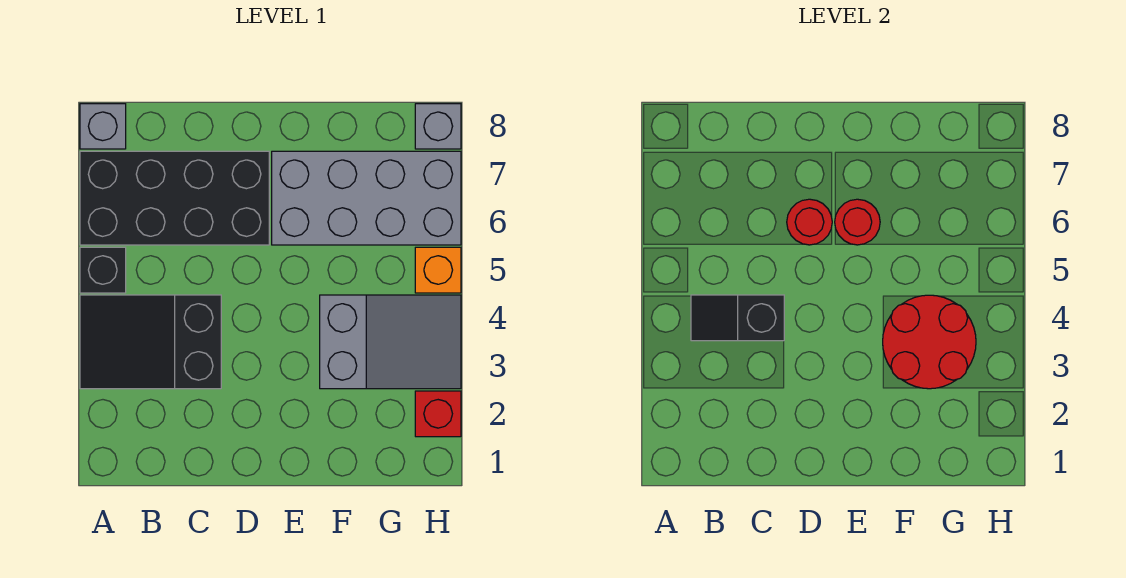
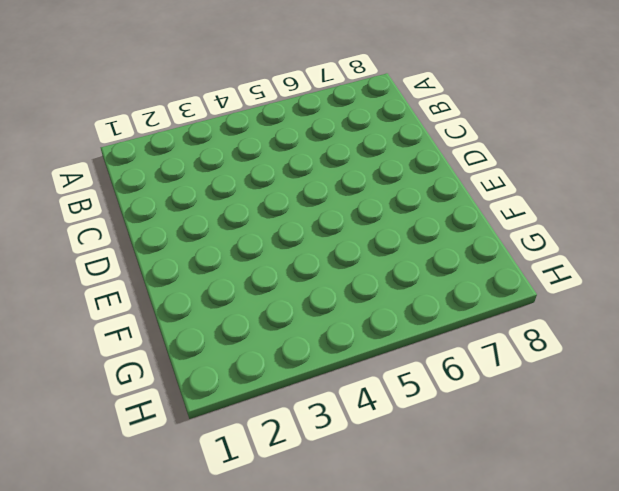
none -> black 2x3 slope [80,295,221,389]
none -> black 1x1 brick [80,247,126,293]
none -> black 2x4 brick [80,151,269,245]

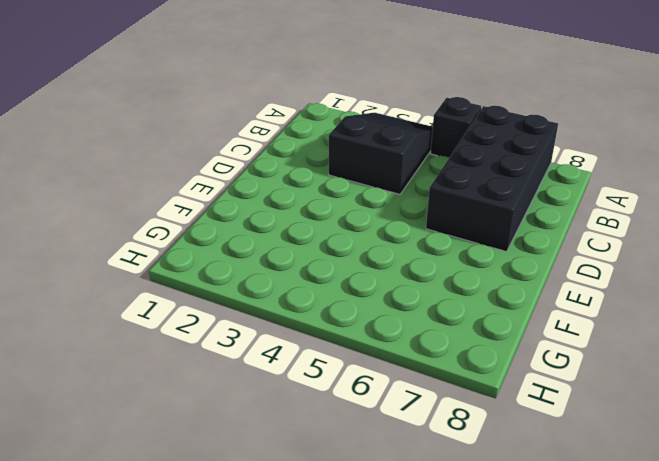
none -> grey 1x1 brick [80,104,126,149]
none -> grey 2x4 brick [272,151,461,245]
none -> grey 2x3 slope [320,295,461,389]

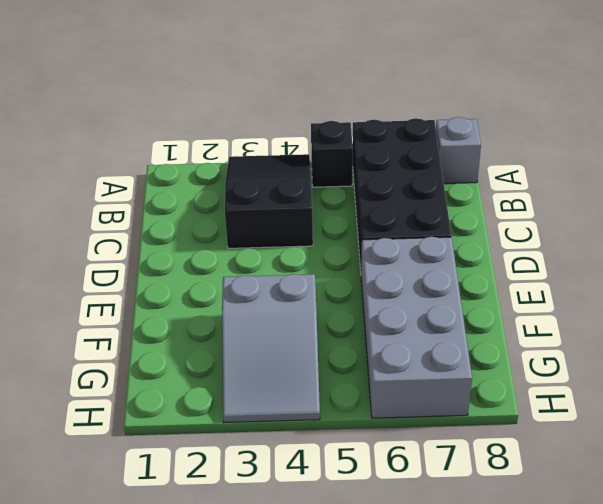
none -> red 1x1 brick [415,391,461,437]
none -> orange 1x1 brick [415,247,461,293]
none -> grey 1x1 brick [415,104,461,149]

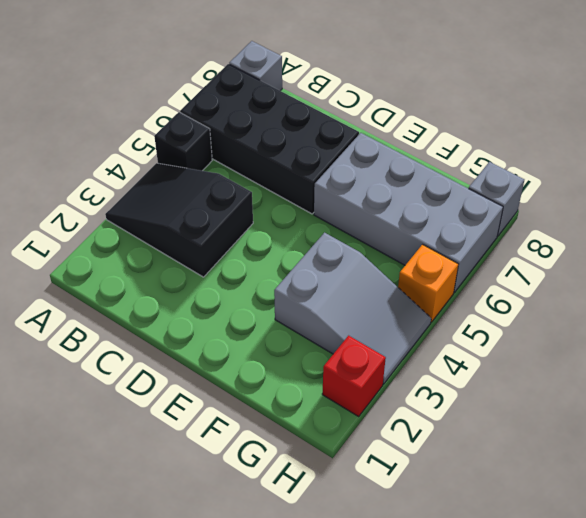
none -> black 1x2 slope [691,295,784,341]
none -> red 1x1 round brick [787,199,832,245]
none -> red 1x1 round brick [835,199,880,245]

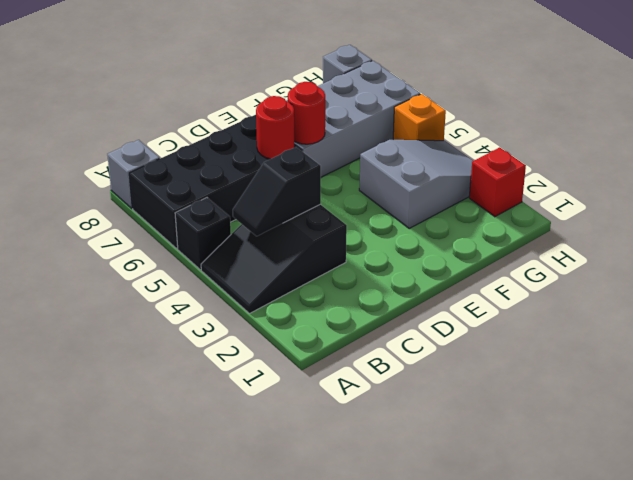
none -> red 2x2 round brick [883,295,976,389]

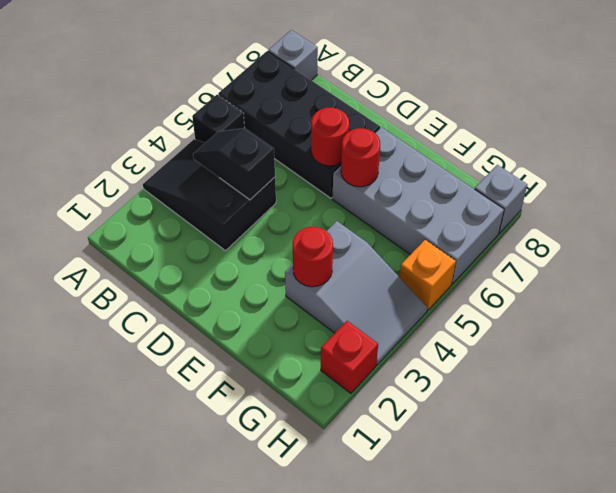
red 1x1 round brick [293,227,333,287] -> red 2x2 round brick [883,295,976,389]

